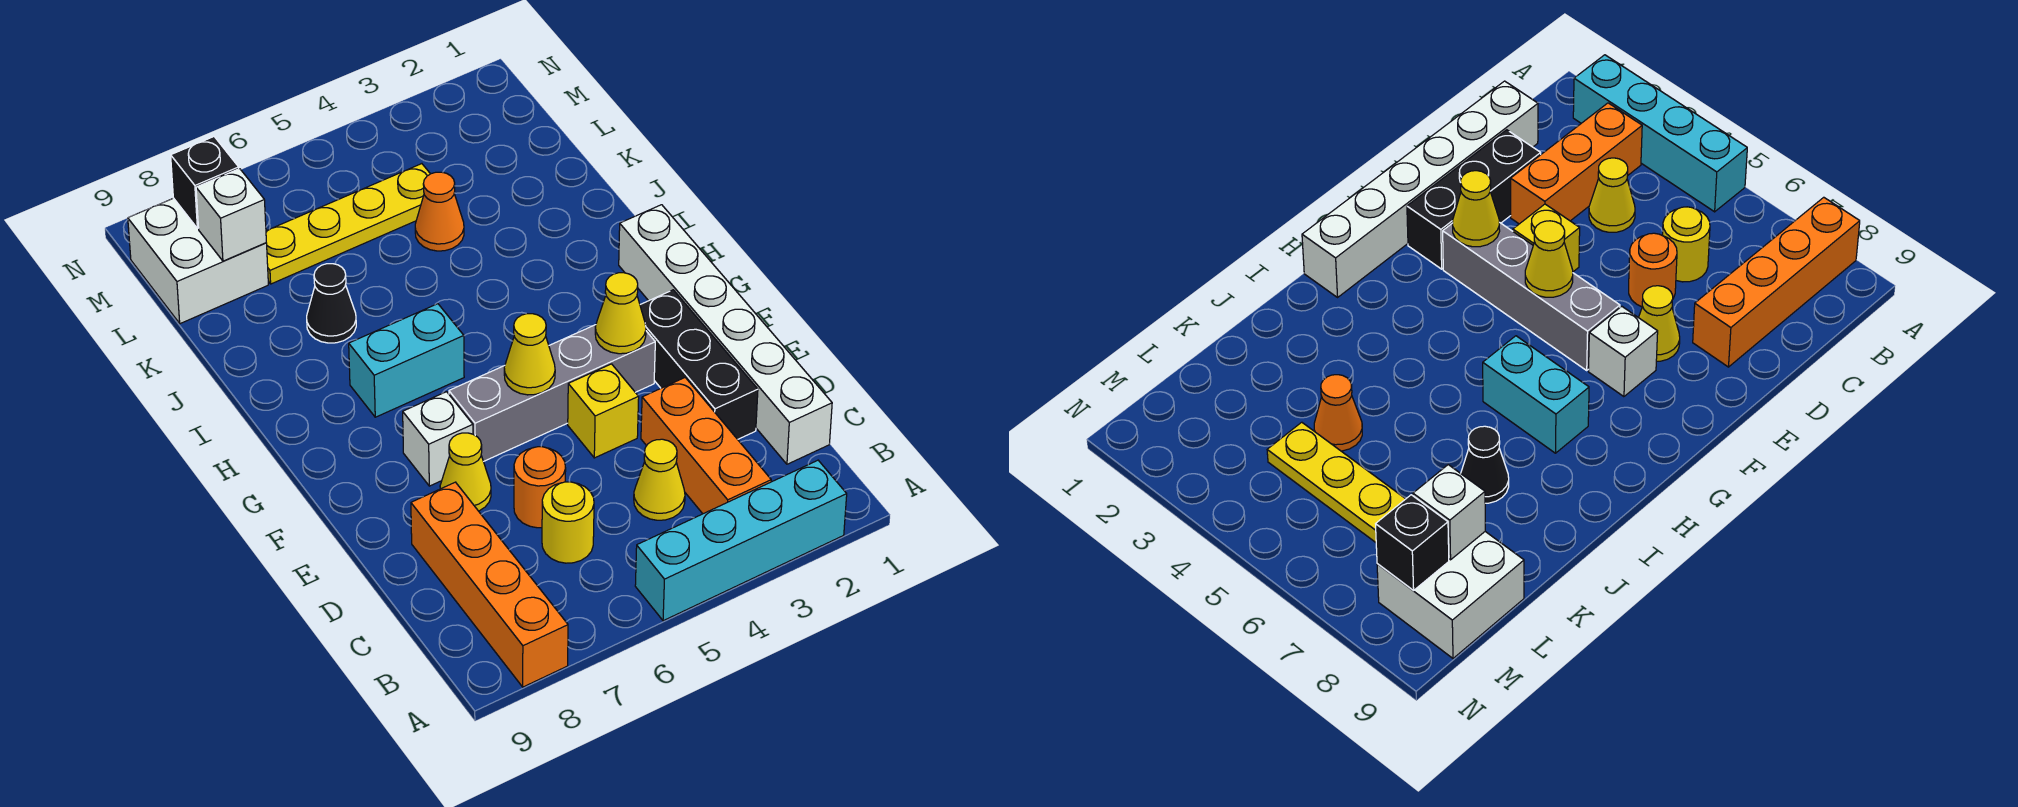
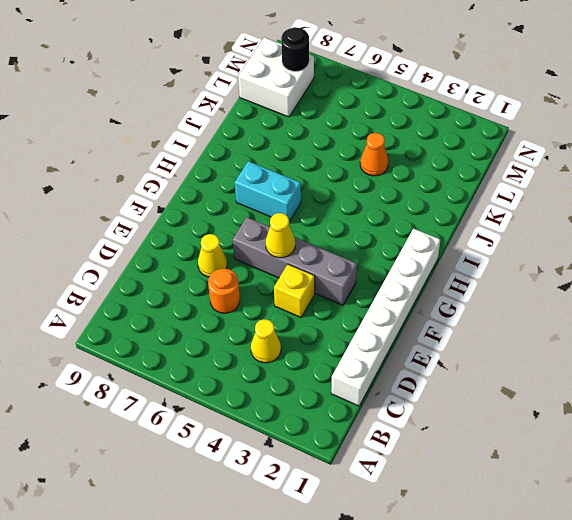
black 1x1 round brick [281,27,309,71] -> black 1x1 brick [171,137,239,228]
none -> cyan 1x4 brick [635,460,847,621]
none -> orange 1x4 brick [411,482,568,687]
none -> orange 1x3 brick [641,378,771,514]

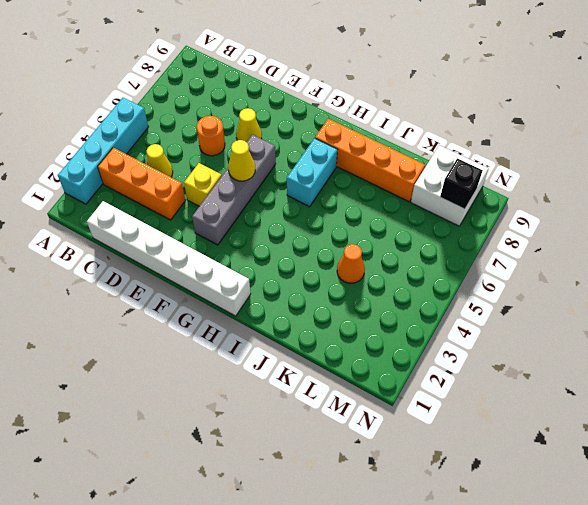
orange 1x4 brick [315,119,425,202] -> orange 1x4 brick moved to [411,482,568,687]
none -> yellow 1x1 round brick [542,482,594,563]
none -> black 1x3 brick [640,290,758,439]
none -> white 1x1 brick [403,392,473,486]

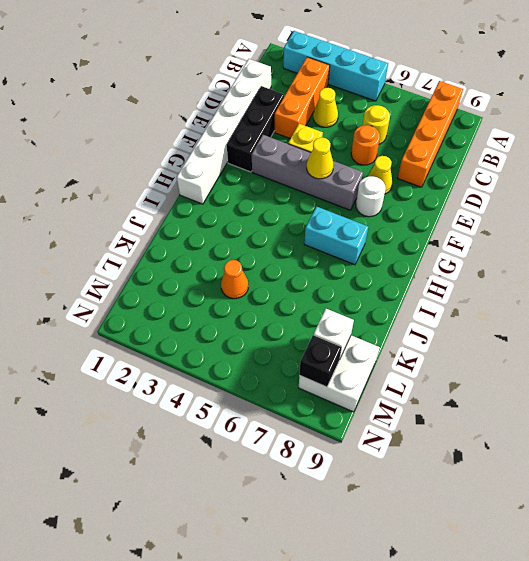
white 1x1 round brick [356,176,386,217] -> white 1x1 brick [403,392,473,486]
none -> black 1x1 cone [307,264,356,343]
none -> yellow 1x4 plate [266,164,430,284]
none -> yellow 1x1 cone [595,273,646,354]

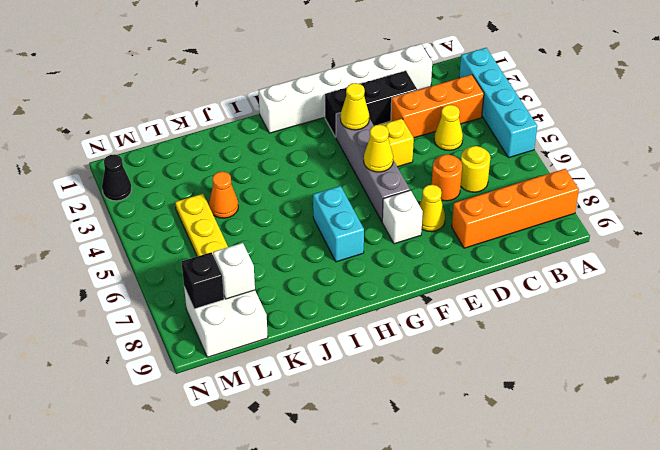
black 1x1 cone [102,154,132,201] -> black 1x1 cone moved to [307,264,356,343]

